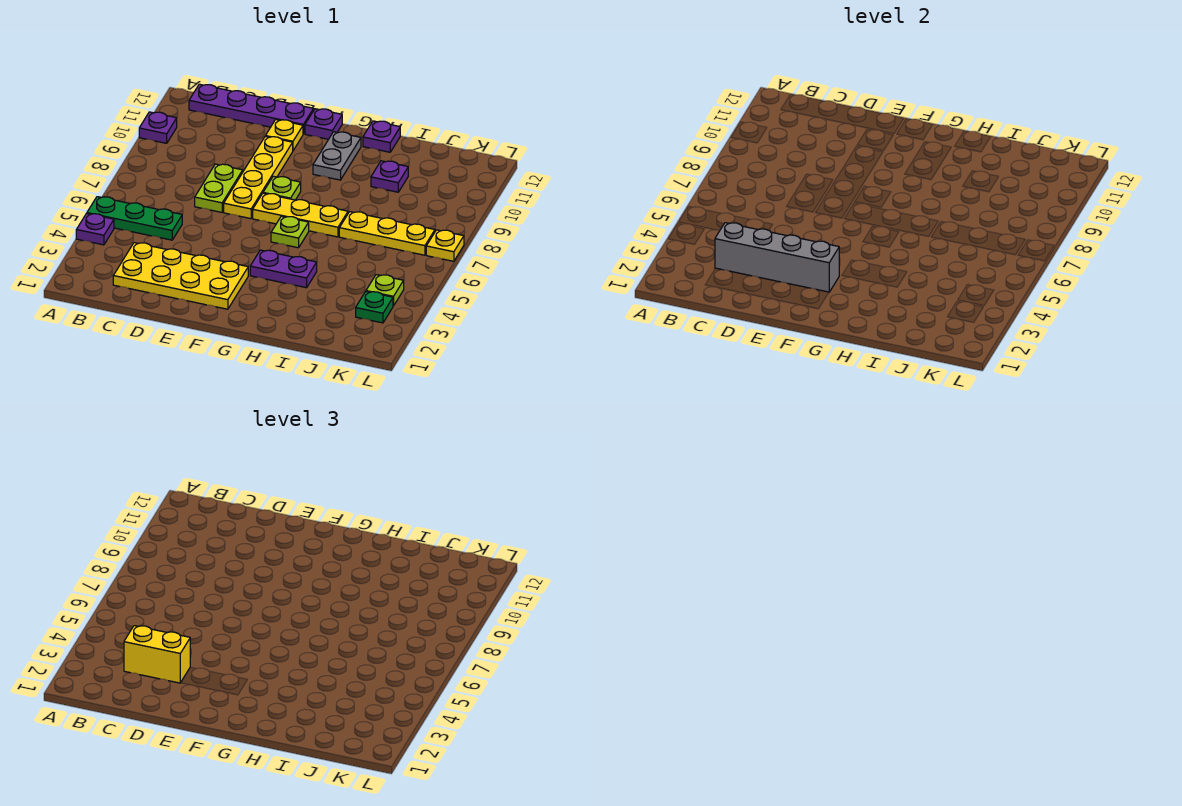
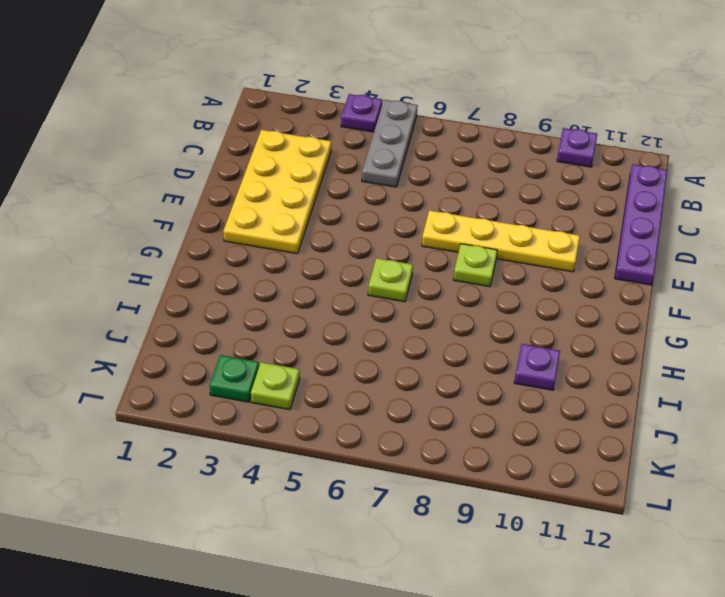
grey 1x3 plate [362,100,418,187] -> green 1x3 plate [87,197,182,240]
none -> lime 1x2 plate [195,164,243,212]
none -> yellow 1x1 plate [266,120,303,150]
none -> yellow 1x3 plate [253,193,348,237]

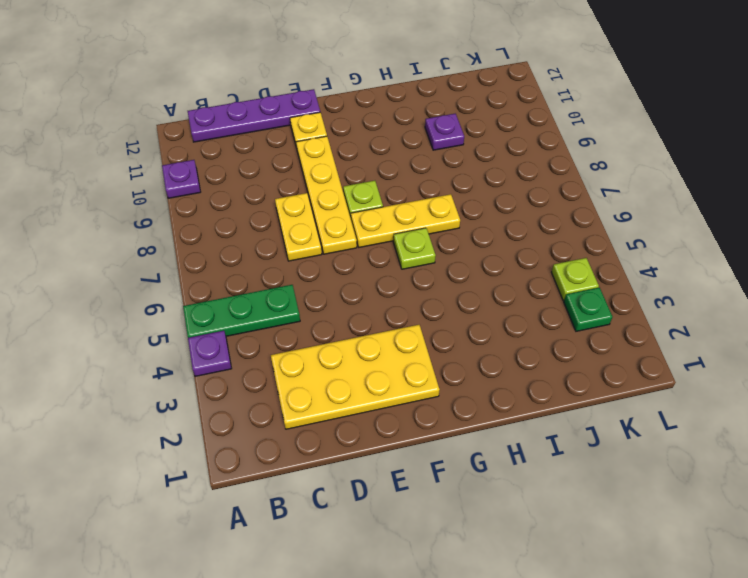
yellow 1x2 plate [275,193,322,261] -> lime 1x2 plate [195,164,243,212]
none -> purple 1x1 plate [305,109,342,139]
none -> purple 1x2 plate [250,250,317,288]
none -> grey 1x2 plate [313,132,361,180]

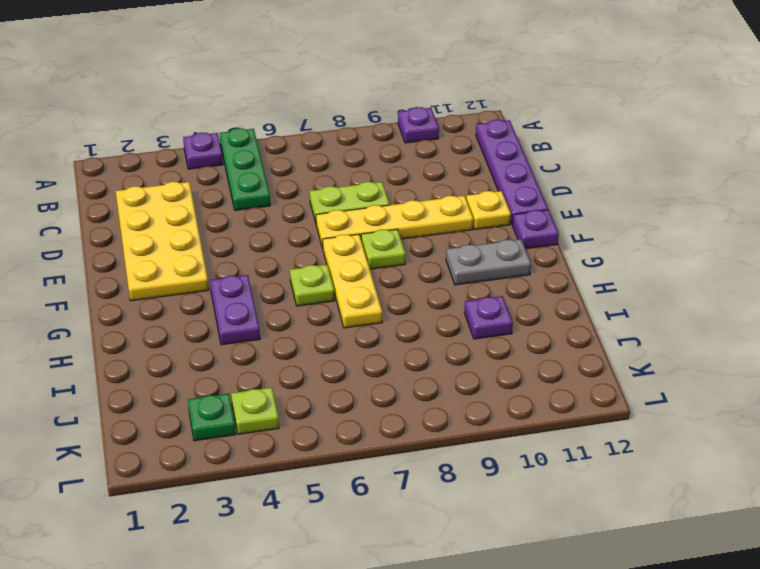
none -> purple 1x1 plate [363,121,400,152]
none -> yellow 1x3 plate [339,212,435,255]
none -> yellow 1x1 plate [426,230,464,261]

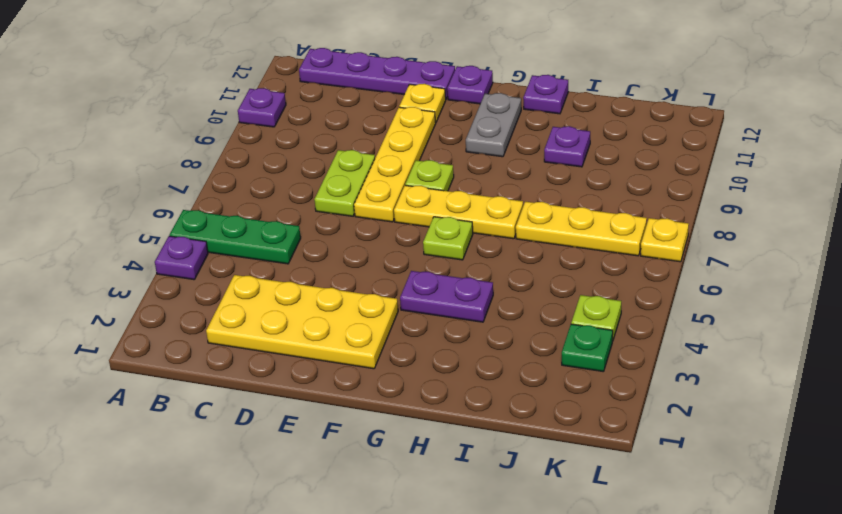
none -> grey 1x4 brick [715,223,839,292]
none -> yellow 1x2 brick [124,626,190,683]

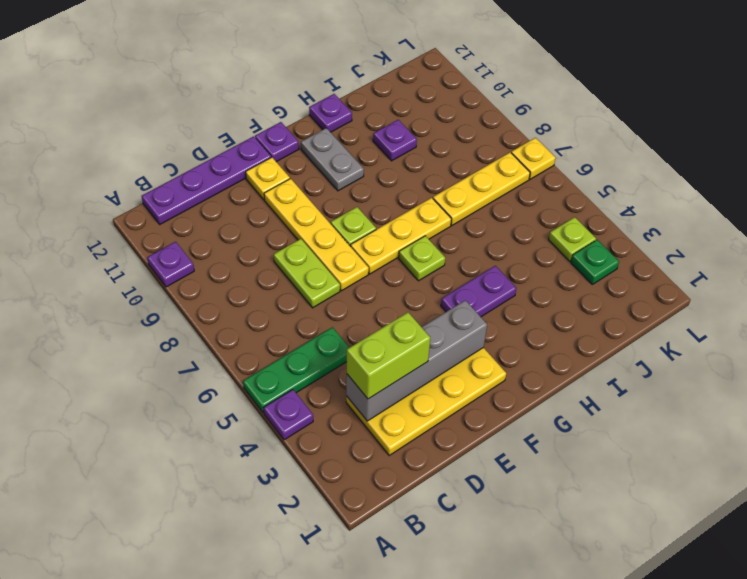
lime 1x2 brick [347,312,430,399] -> yellow 1x2 brick [124,626,190,683]

